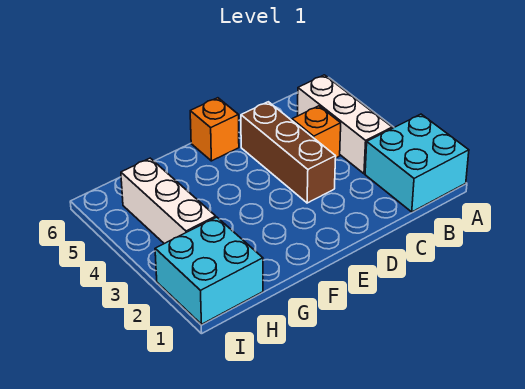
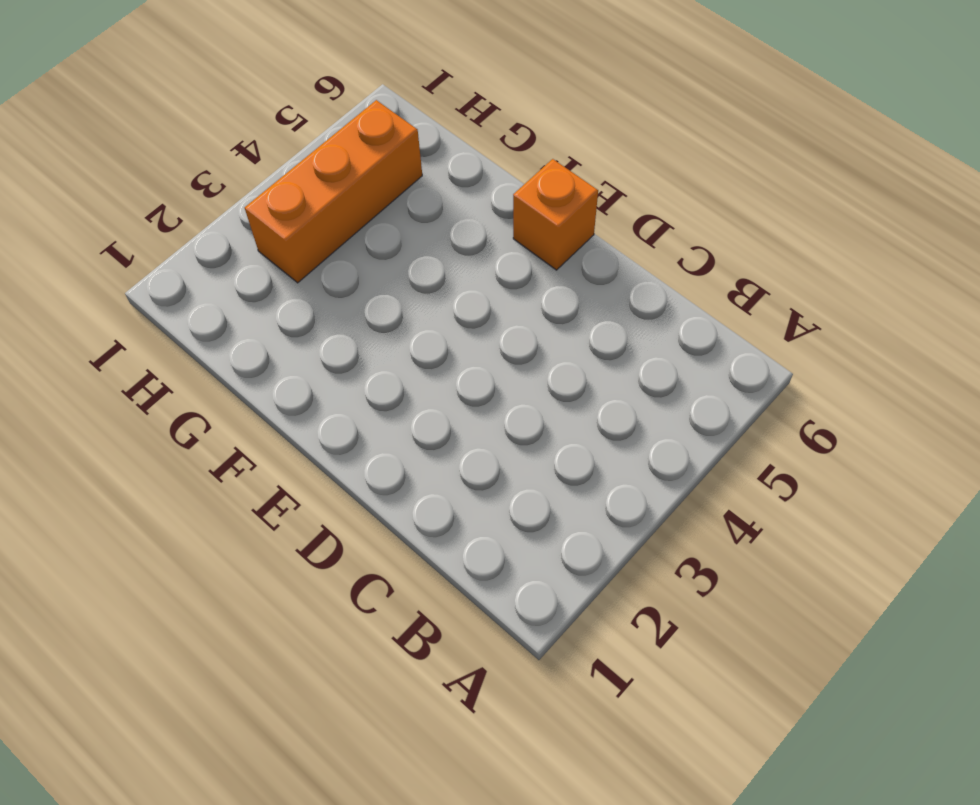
orange 1x3 brick [245,100,422,283] -> white 1x3 brick [121,158,216,244]
none -> cyan 2x2 brick [365,114,469,212]
none -> white 1x3 brick [298,75,392,174]

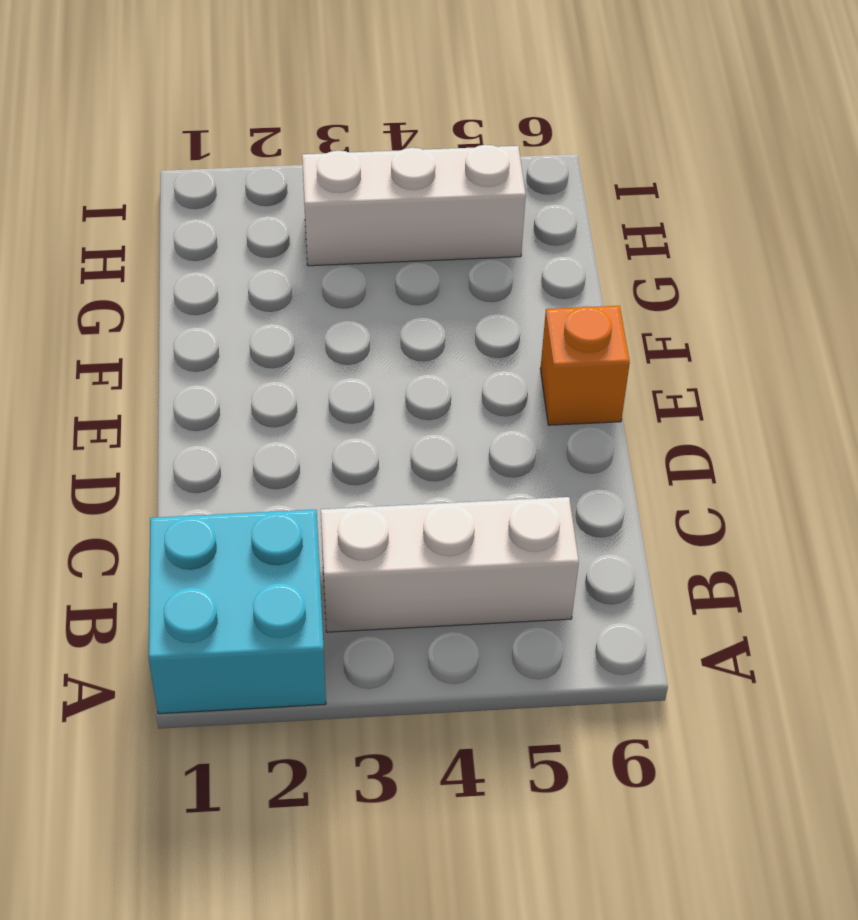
none -> orange 1x1 brick [292,106,341,158]
none -> brown 1x3 brick [241,102,336,203]

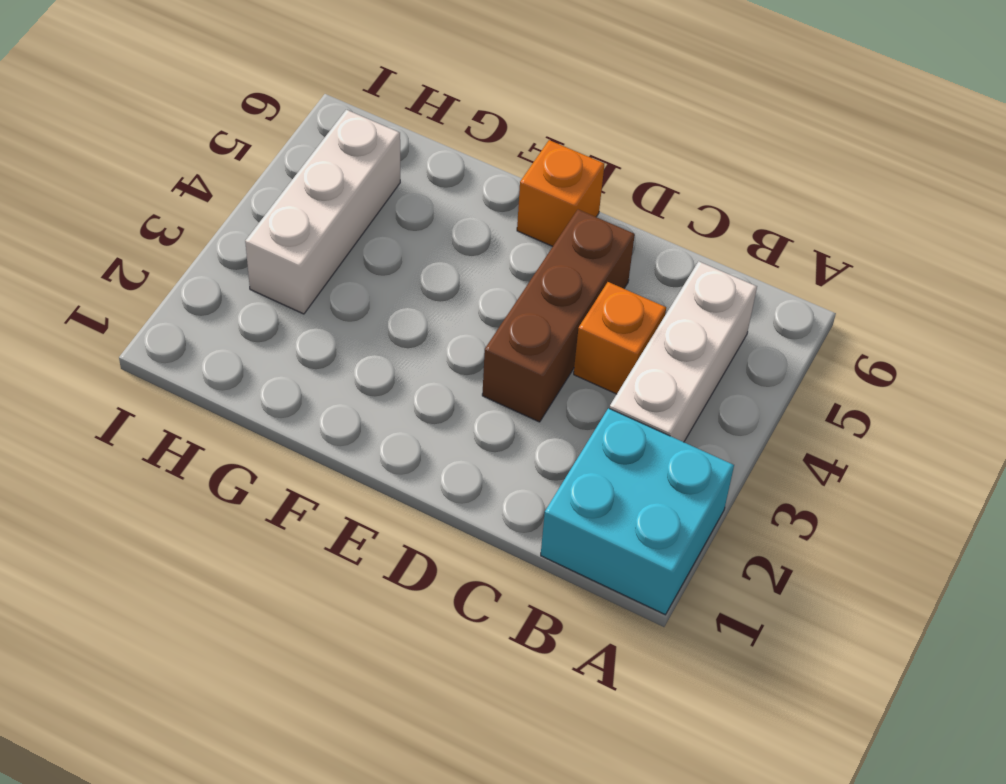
none -> cyan 2x2 brick [155,217,263,324]

